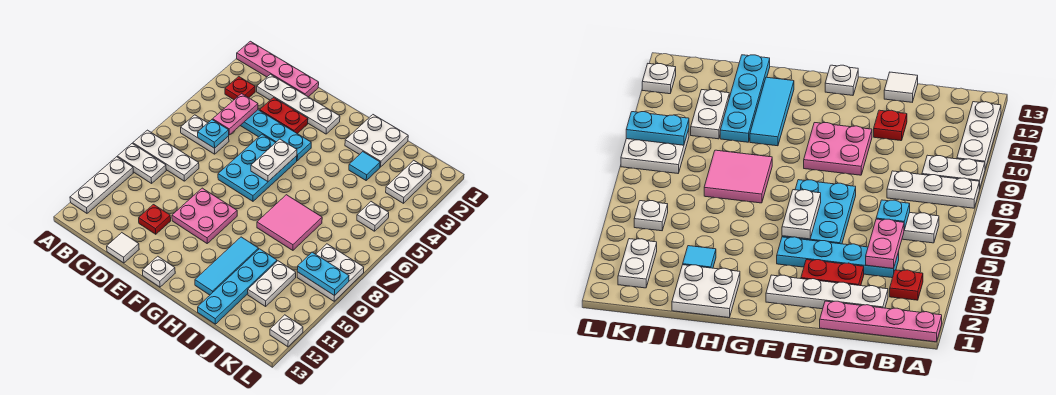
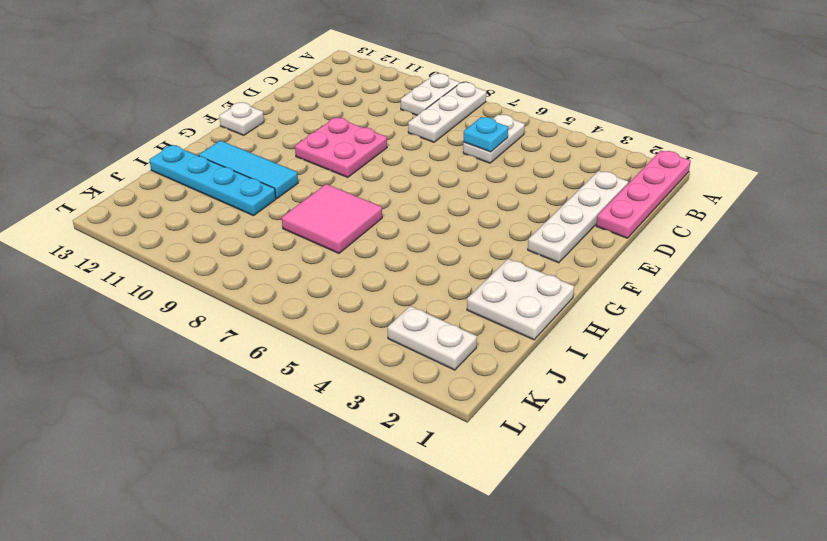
none -> white 1x3 plate [70,157,133,213]
none -> red 1x1 plate [225,77,255,100]
none -> cyan 1x4 plate [240,110,311,161]

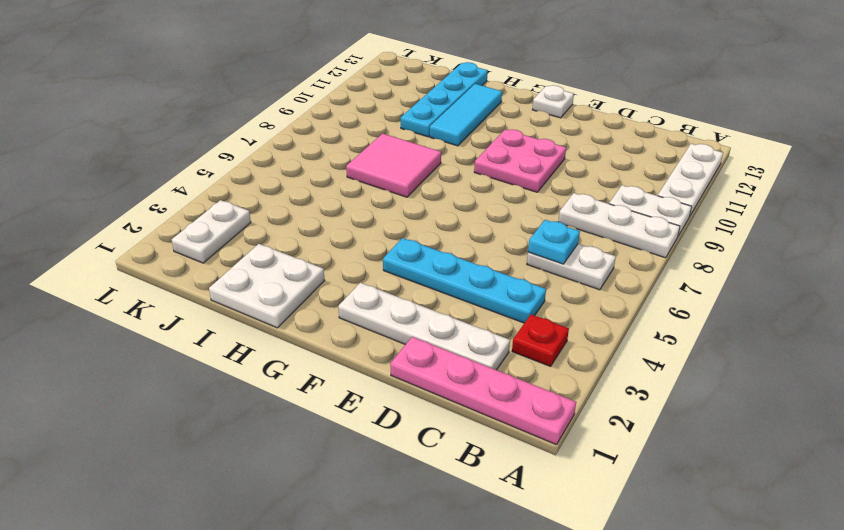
none -> red 1x2 plate [260,98,308,134]
none -> red 1x1 plate [139,205,171,234]
none -> white 1x1 tile [107,233,139,263]

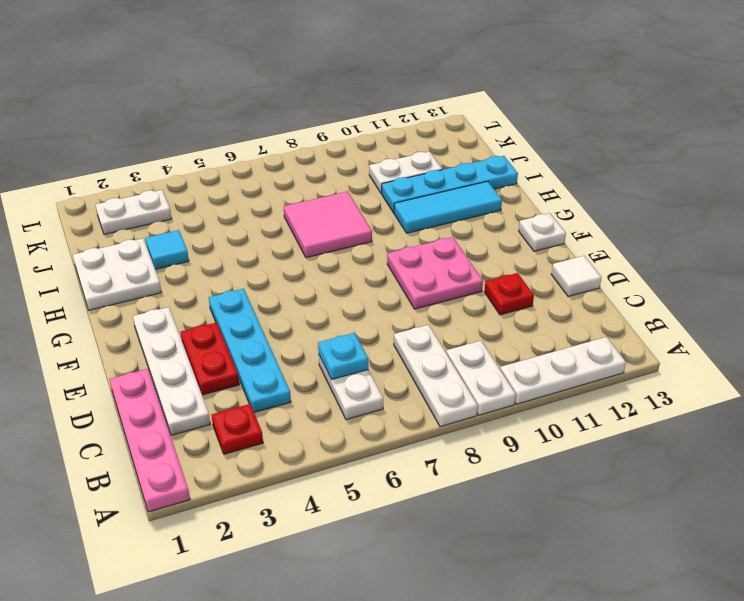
none -> cyan 2x3 plate [218,134,297,201]
none -> white 1x1 plate [357,202,389,231]
none -> white 2x2 plate [297,244,364,301]

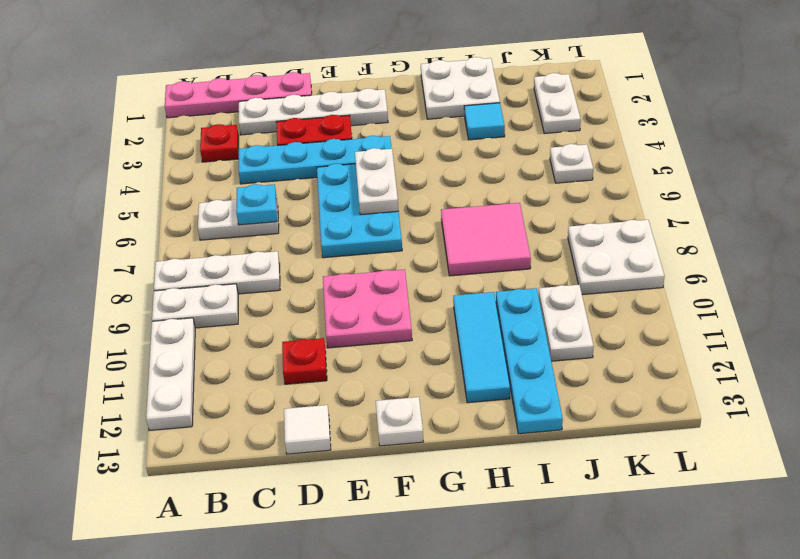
none -> white 1x1 plate [270,315,303,347]
none -> pink 1x2 plate [213,94,258,135]
none -> cyan 1x2 plate [297,252,349,296]

